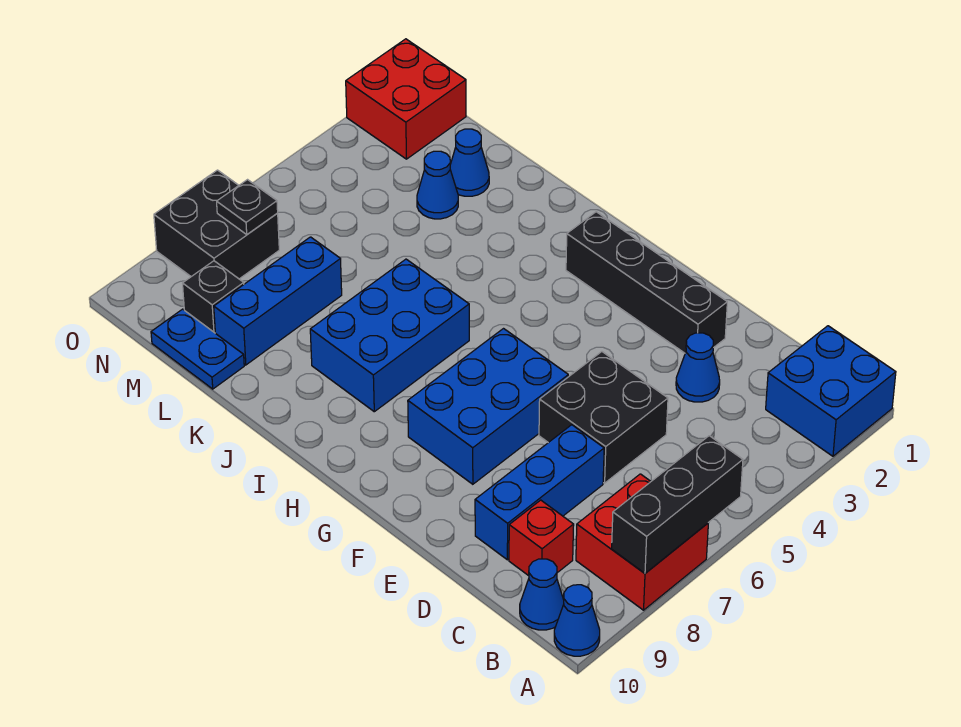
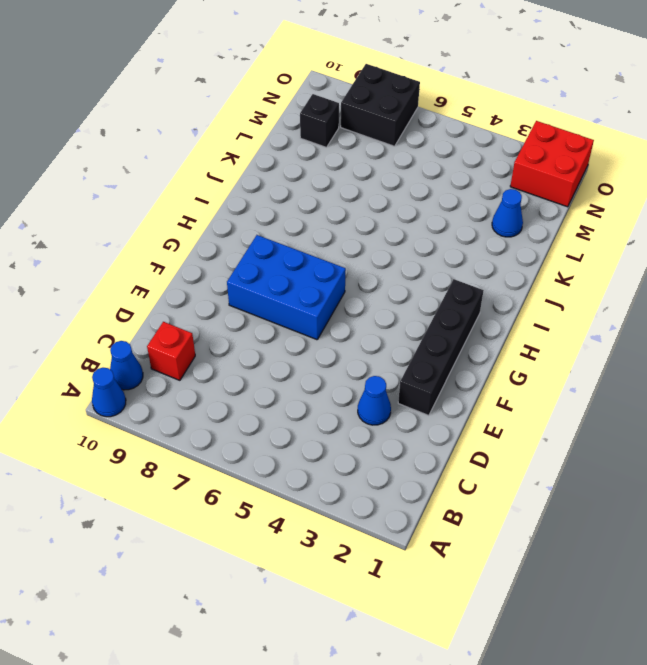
none -> blue 2x2 brick [766,326,896,456]
none -> red 2x2 brick [576,474,708,610]
none -> black 2x2 brick [539,352,668,483]

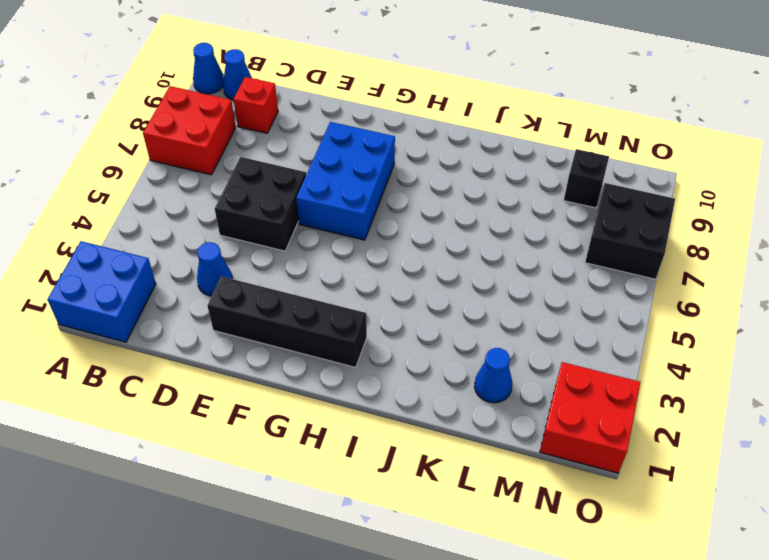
none -> blue 1x3 brick [475,425,604,560]
none -> blue 2x3 brick [310,259,469,412]
none -> blue 1x1 cone [417,151,458,219]

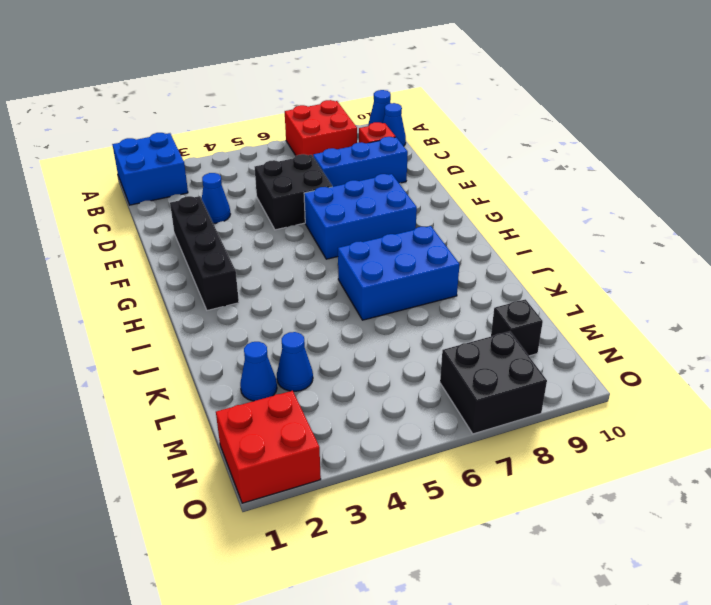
none -> blue 1x3 brick [214,237,342,365]
none -> blue 1x2 plate [151,309,244,389]
none -> black 1x3 brick [612,436,743,573]

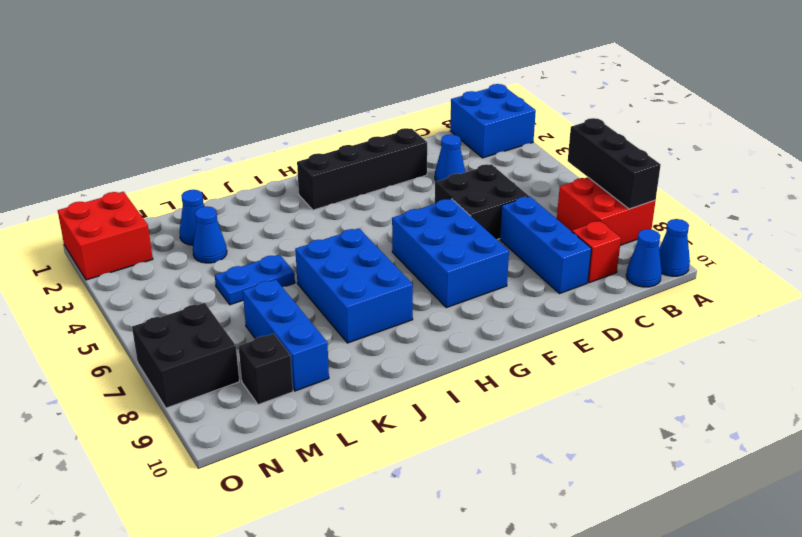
blue 1x2 plate [215,254,295,305] -> blue 1x2 plate moved to [151,309,244,389]
none -> black 1x1 plate [217,180,278,234]

